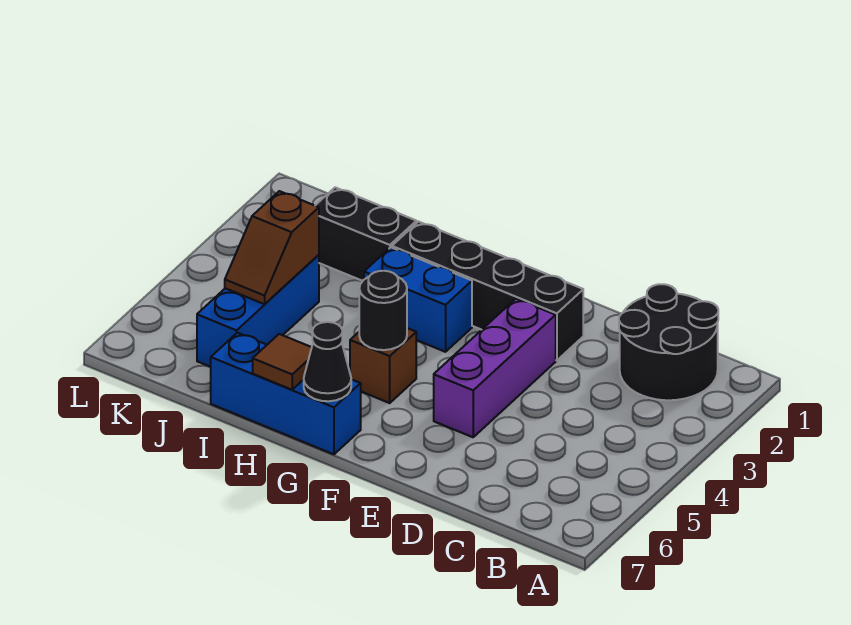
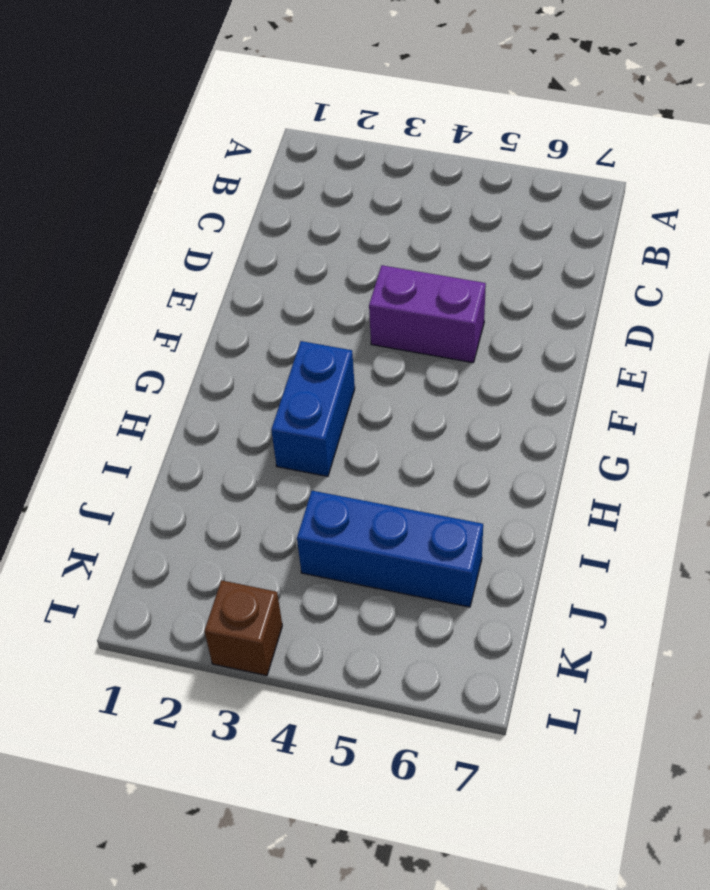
purple 1x2 brick [369,265,486,363] -> purple 1x3 brick [434,299,556,437]
brown 1x1 brick [204,580,282,676] -> brown 1x1 brick moved to [350,328,416,403]
none -> black 2x2 round brick [619,284,718,400]
none -> black 1x4 brick [392,222,583,360]
none -> blue 1x3 brick [211,333,361,454]

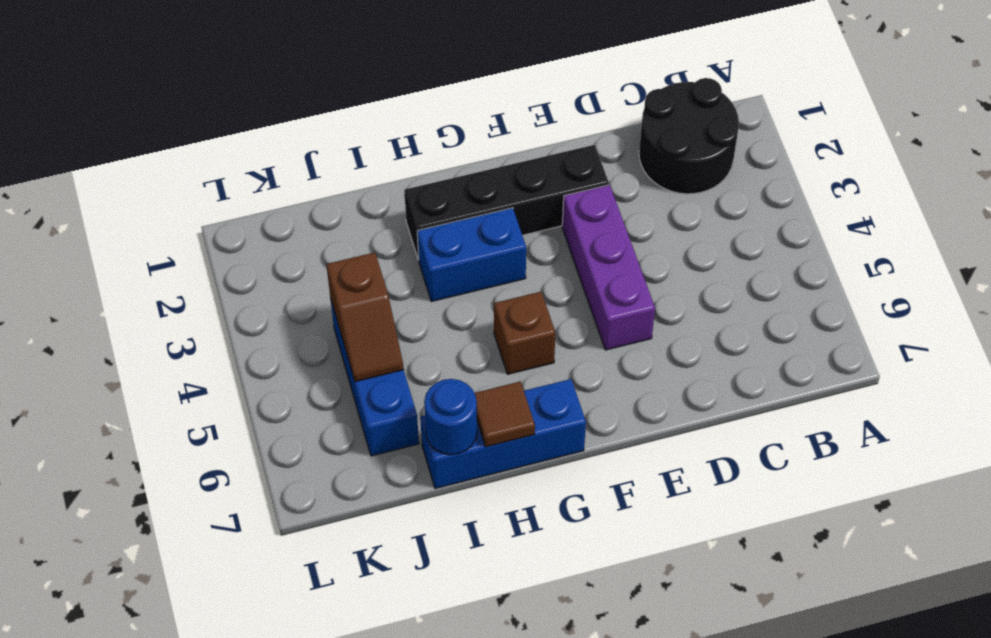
blue 1x1 round brick [424,379,477,455] -> none
none -> black 1x2 brick [315,187,416,281]
none -> black 1x1 round brick [359,271,407,350]
none -> black 1x1 cone [304,322,351,401]

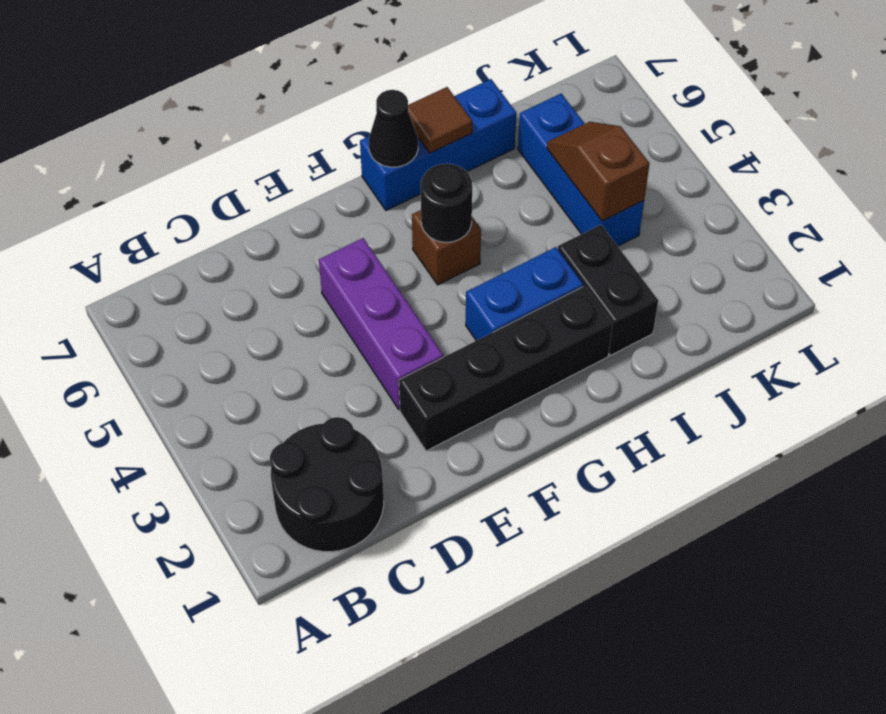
black 1x2 brick [558,225,658,356] -> black 1x2 brick turned to [315,187,416,281]

